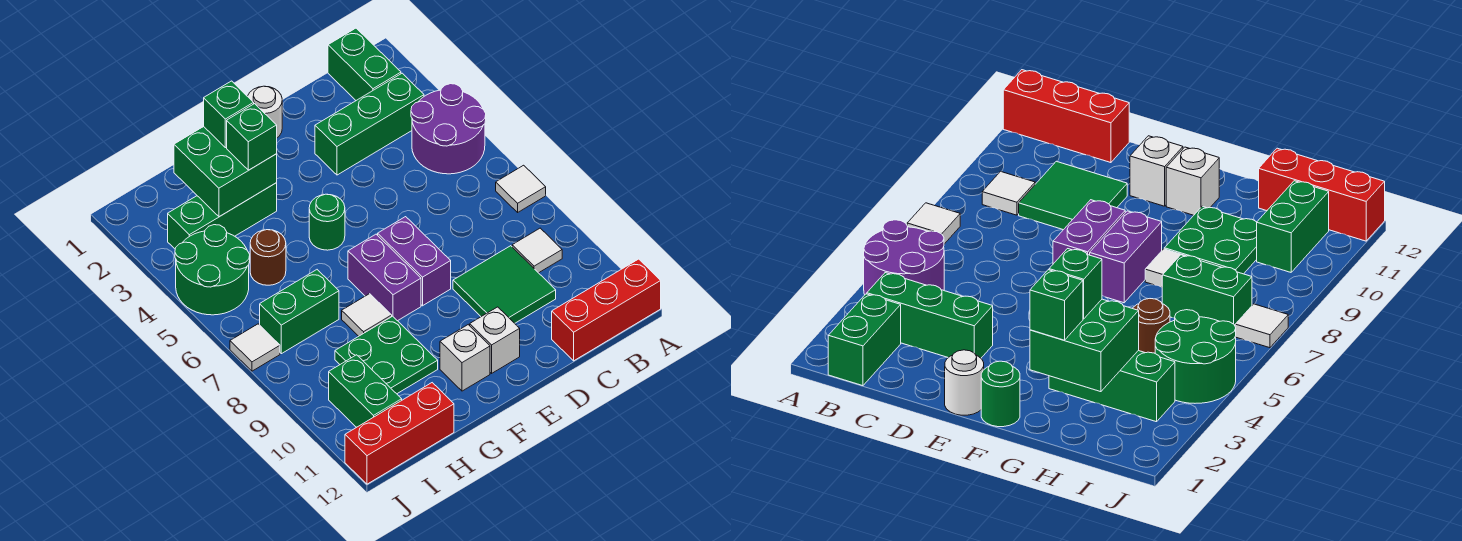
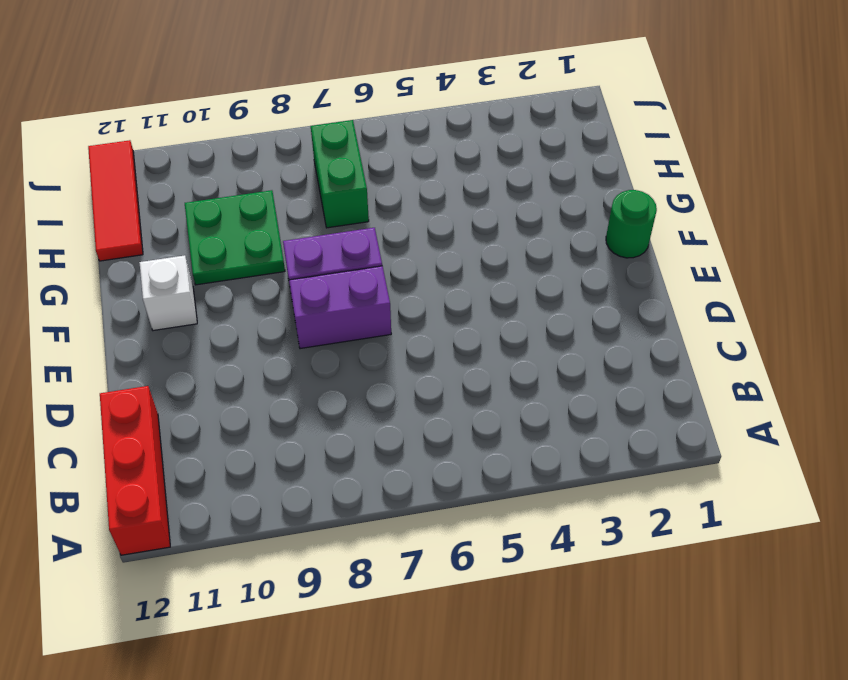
red 1x3 tile [88,140,143,261] -> red 1x3 brick [345,383,454,484]
none -> purple 2x2 round brick [411,84,486,174]
none -> white 1x1 tile [496,165,546,212]
none -> green 1x2 brick [328,28,401,100]

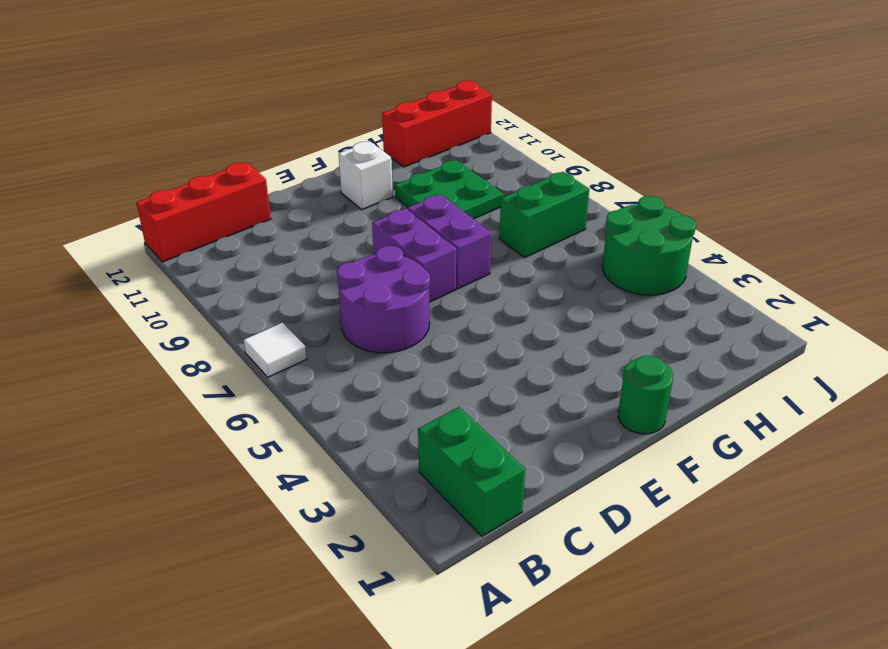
purple 2x2 round brick [337,246,430,353] -> purple 2x2 round brick moved to [411,84,486,174]
none -> green 1x3 brick [315,73,424,175]
none -> white 1x1 tile [512,228,562,273]
none -> green 2x2 tile [453,246,556,323]

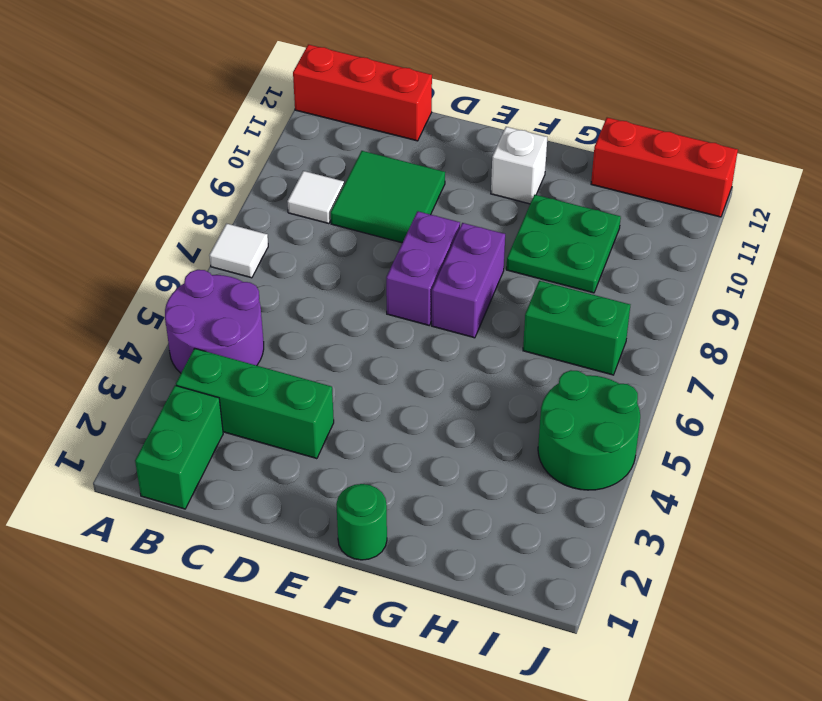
none -> white 1x1 round brick [248,86,282,138]
none -> white 1x1 brick [470,307,520,373]
none -> green 1x1 round brick [309,194,345,250]

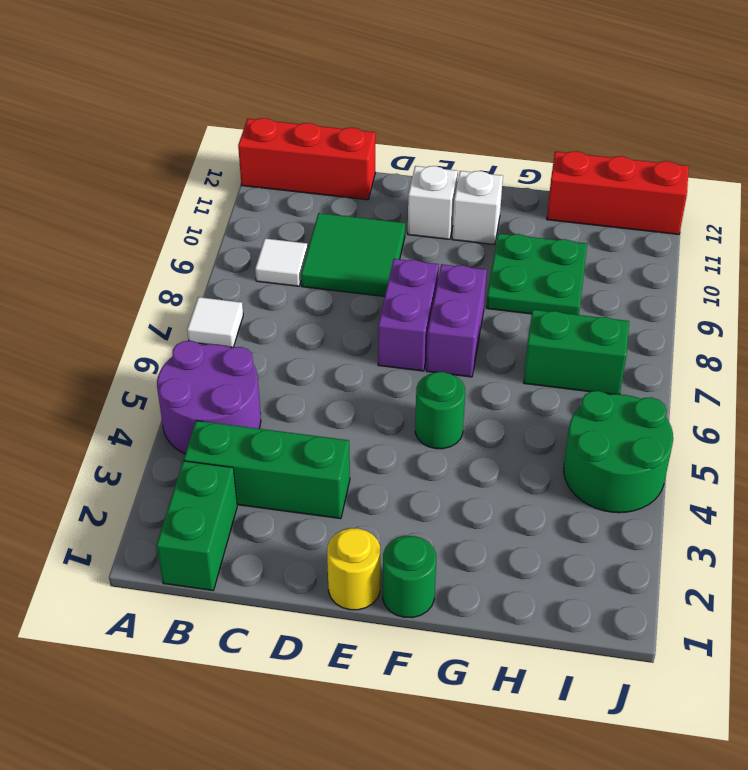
yellow 1x1 round brick [327,528,380,610] -> white 1x1 round brick [248,86,282,138]
none -> green 1x3 brick [168,183,277,249]
none -> white 1x1 tile [342,294,392,336]
none -> brown 1x1 round brick [250,230,286,285]

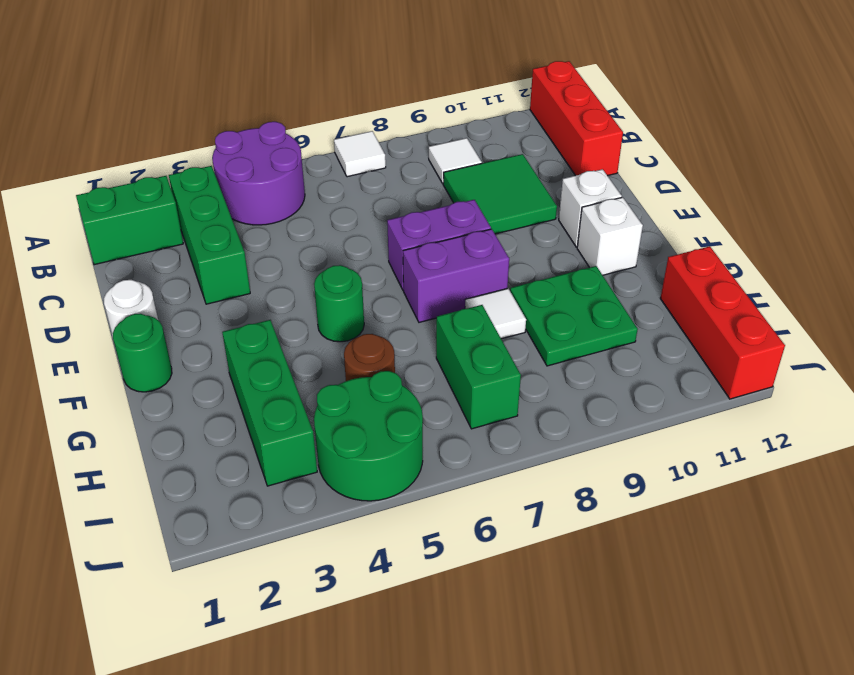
none -> green 1x2 brick [329,355,402,427]
none -> white 1x1 tile [230,324,280,371]
none -> green 2x2 brick [174,127,277,217]

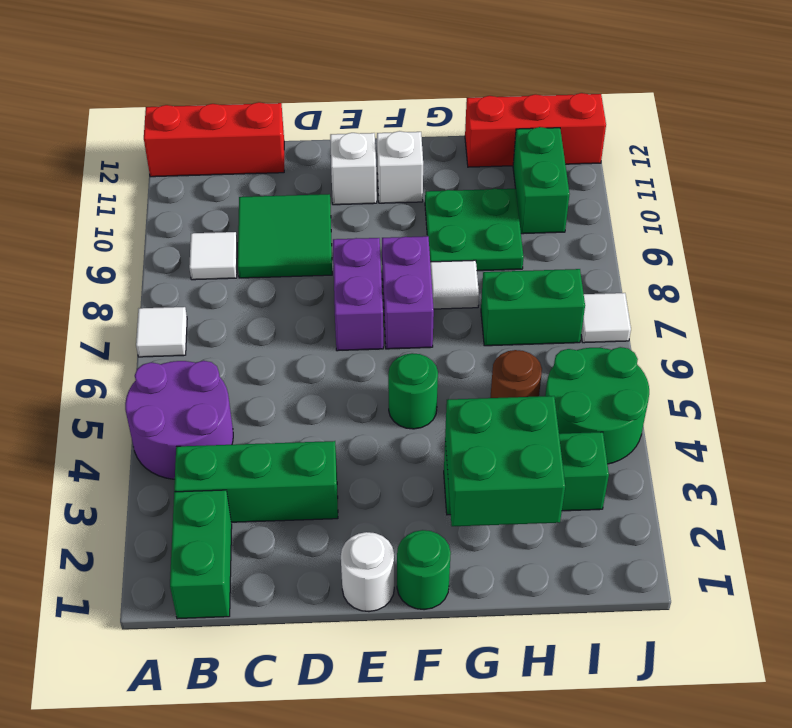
none -> green 1x1 brick [204,81,254,148]
none -> green 1x1 brick [227,104,277,170]

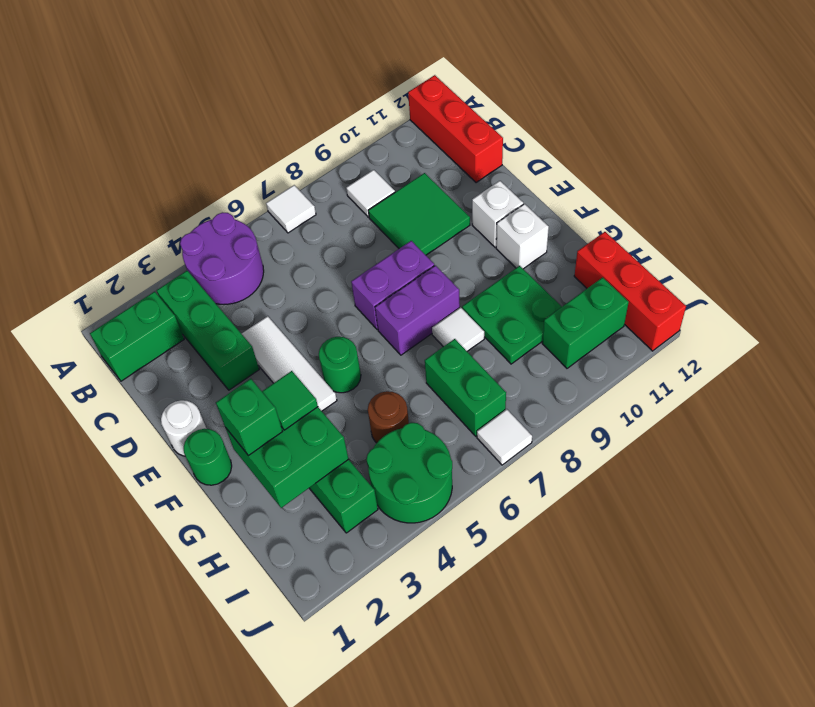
white 1x3 tile [242,316,337,411] -> none
green 1x1 tile [262,371,318,430] -> green 1x1 brick [227,104,277,170]

